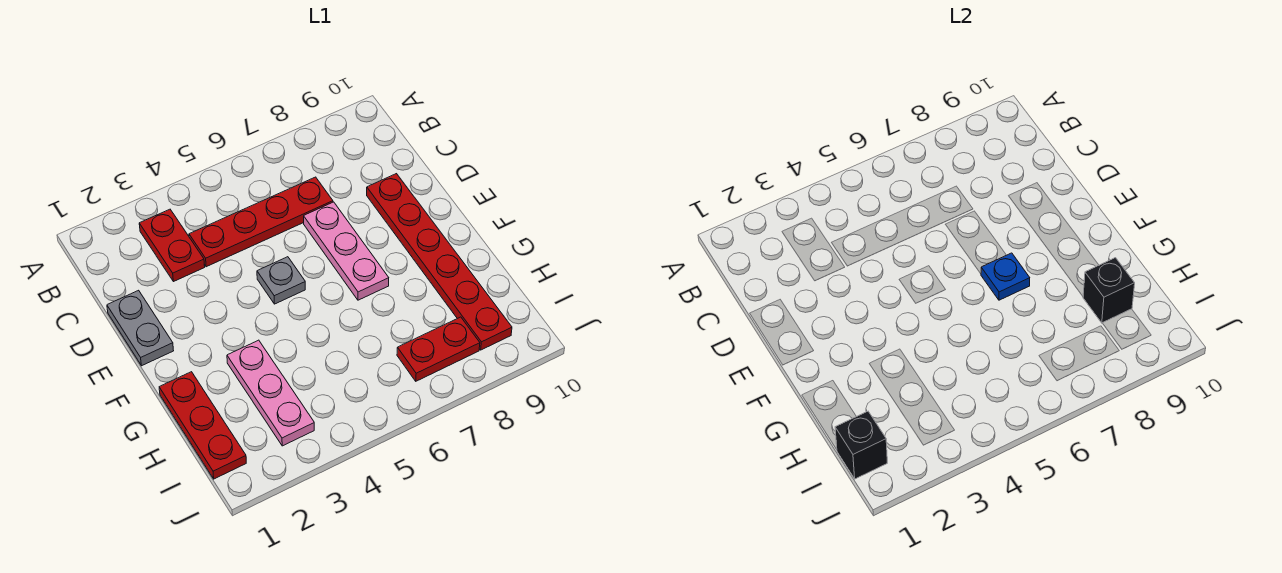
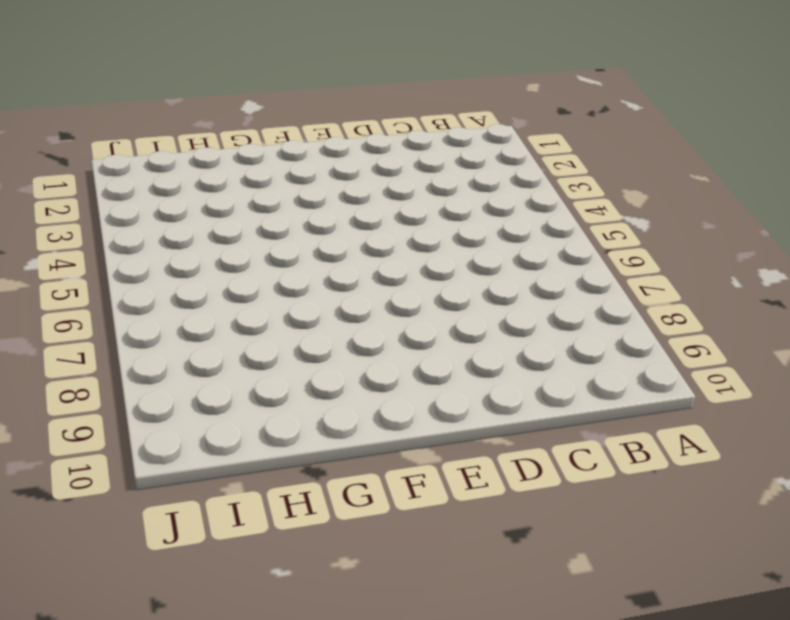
none -> red 1x2 plate [139,209,205,282]
none -> red 1x4 plate [189,177,333,267]
none -> grey 1x2 plate [107,290,174,366]

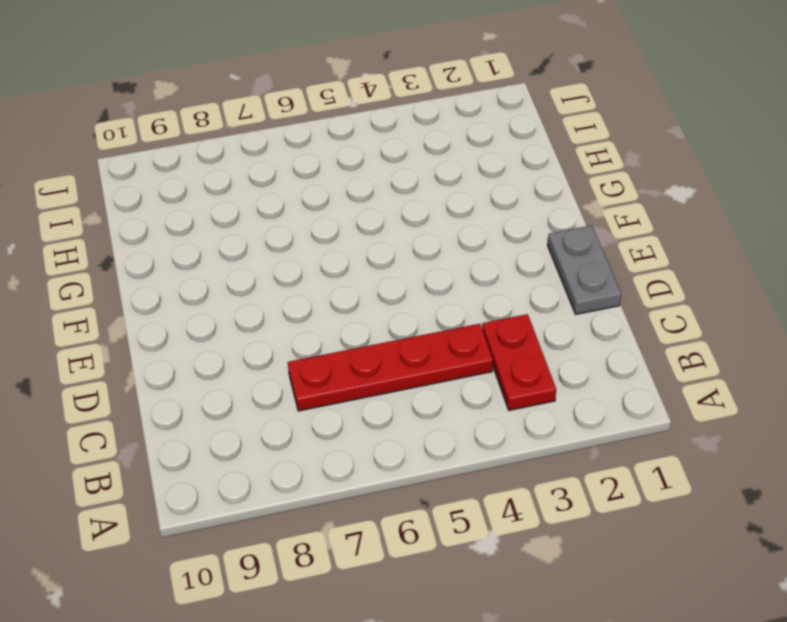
none -> pink 1x3 plate [304,202,389,300]
none -> red 1x6 plate [367,174,512,350]
none -> grey 1x1 plate [257,257,305,304]

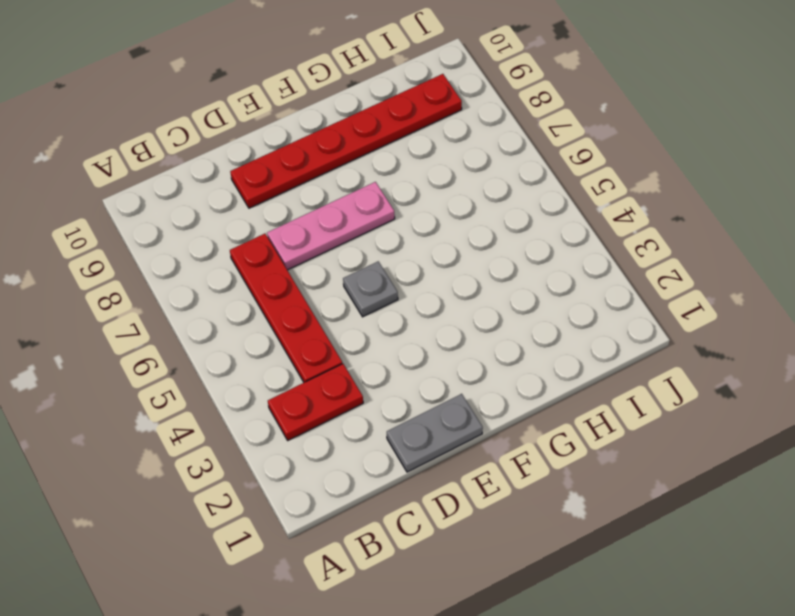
none -> red 1x3 plate [159,372,246,479]
none -> pink 1x3 plate [227,340,314,446]
none -> red 1x2 plate [397,317,480,381]

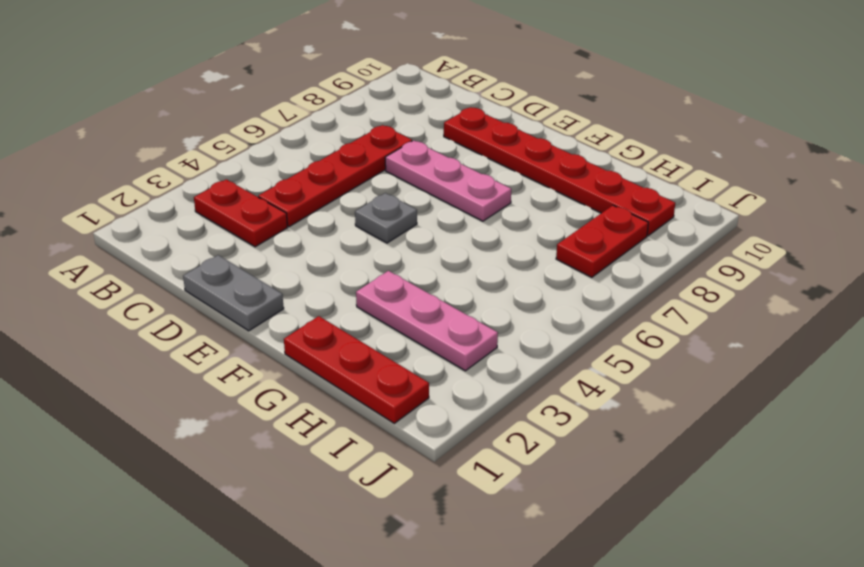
none -> blue 1x1 plate [981,253,1030,300]
none -> black 1x1 brick [1083,258,1135,323]
none -> black 1x1 brick [835,411,887,479]

